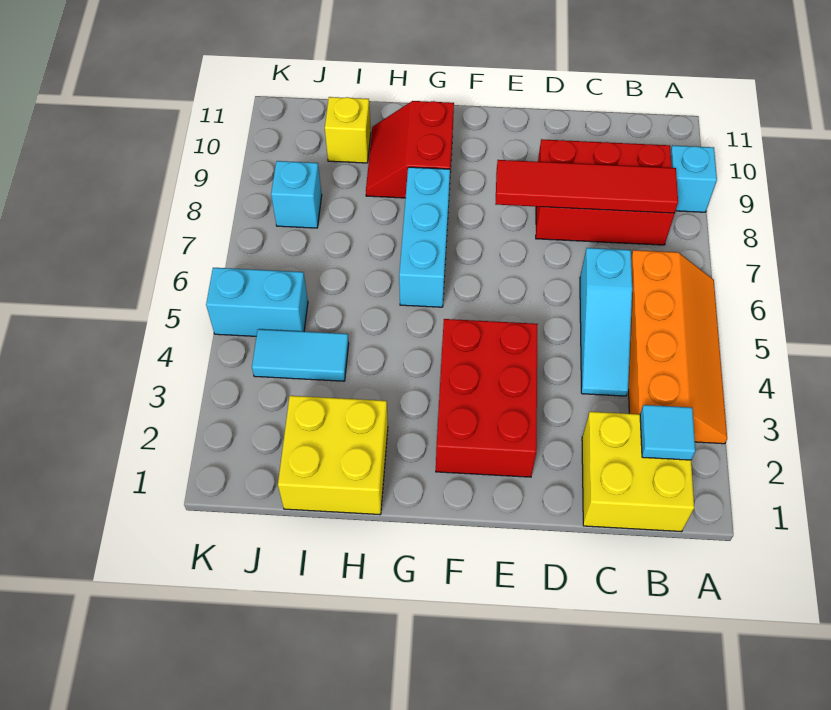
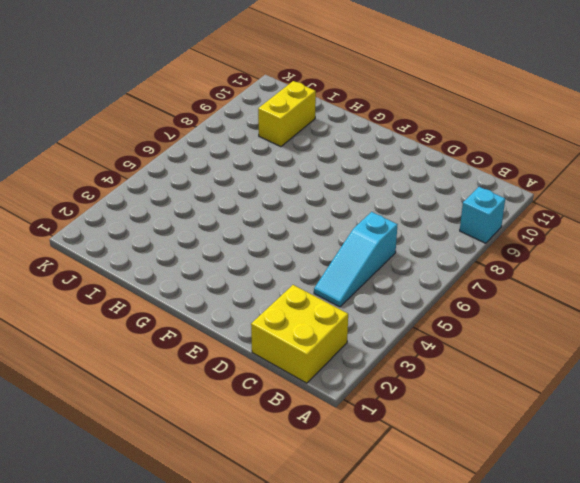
yellow 1x2 brick [258,81,316,147] -> yellow 1x1 brick [325,97,371,163]
none -> orange 2x4 slope [628,250,727,444]
none -> red 2x3 brick [536,139,675,245]
none -> red 2x3 brick [436,319,538,477]

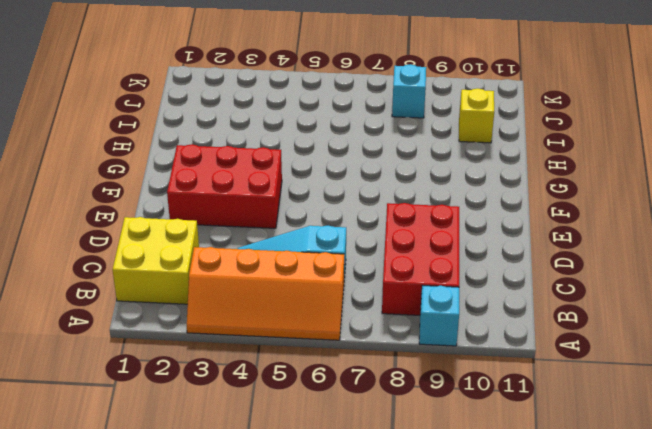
none -> cyan 1x3 brick [399,167,450,307]
none -> red 2x2 slope [366,101,454,198]
none -> yellow 2x2 brick [278,396,388,515]

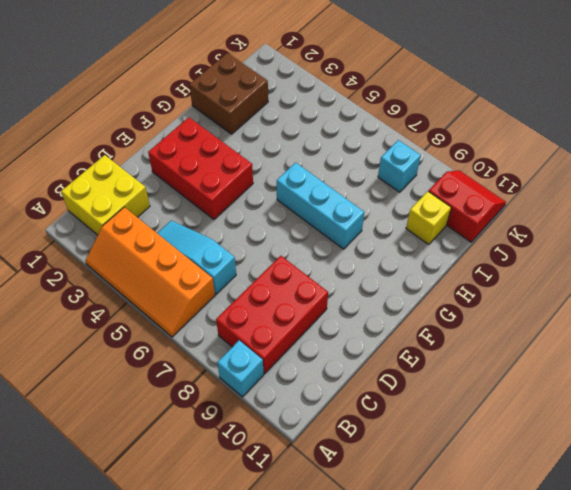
brown 2x2 brick [189,53,268,134] -> yellow 2x2 brick [278,396,388,515]
red 2x2 slope [428,170,506,242] -> red 2x2 slope moved to [366,101,454,198]
none -> cyan 1x2 tile [252,329,349,381]
none -> cyan 1x2 brick [206,268,308,336]
none -> cyan 1x1 tile [640,405,695,460]

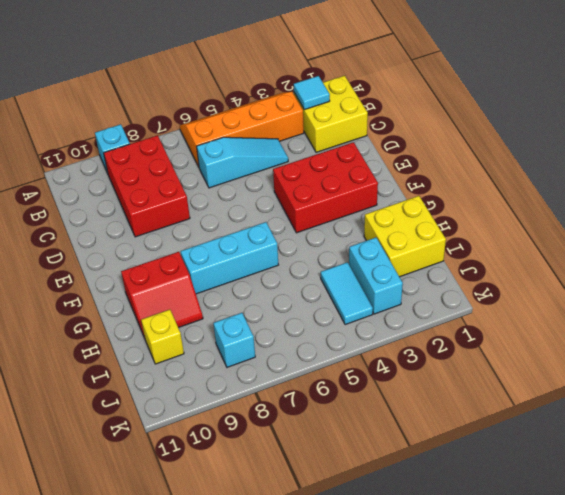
cyan 1x2 brick [349,238,403,314] -> cyan 1x2 brick moved to [206,268,308,336]
none -> red 1x4 tile [496,160,678,213]

